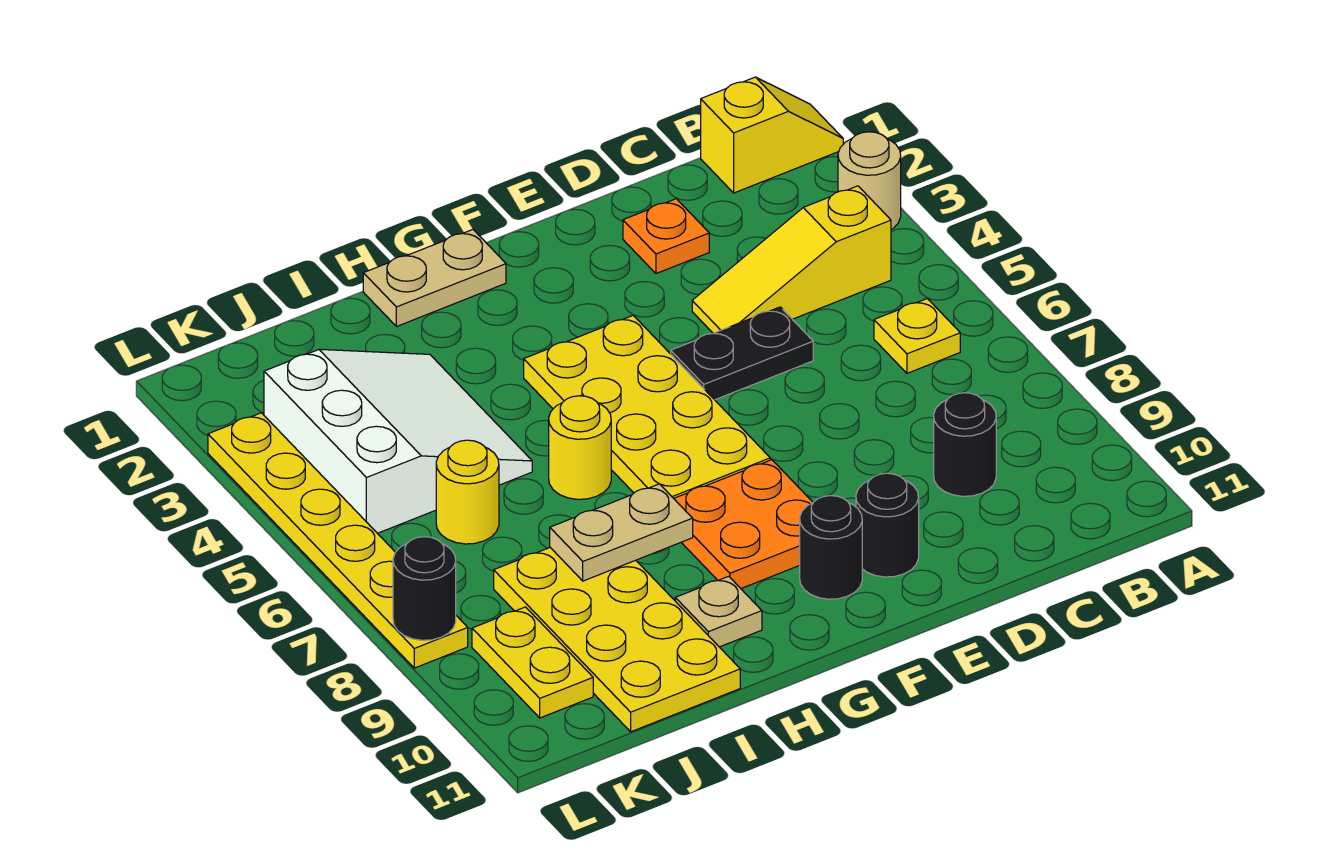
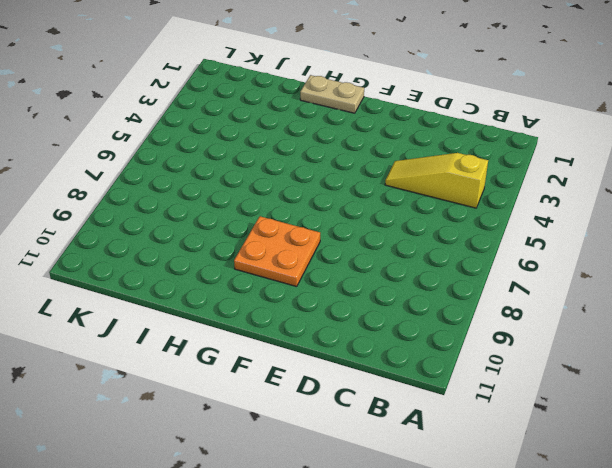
none -> yellow 1x2 slope [701,77,843,193]
none -> tan 1x1 round brick [838,132,901,229]
none -> yellow 1x1 plate [874,299,960,373]

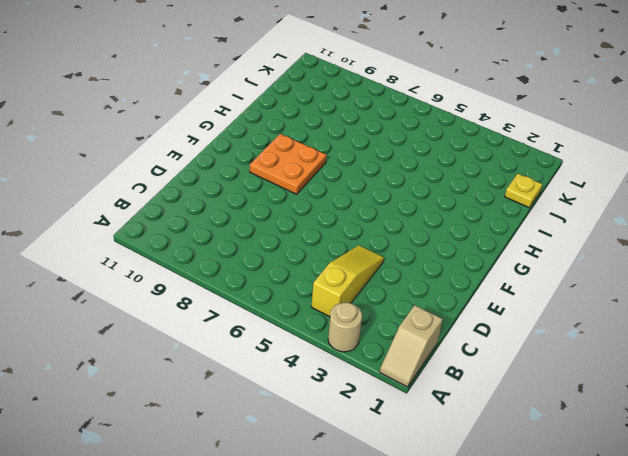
tan 1x2 slope [380,305,443,387] -> yellow 1x2 slope [701,77,843,193]
yellow 1x1 plate [505,174,542,208] -> yellow 1x1 plate moved to [874,299,960,373]
none -> black 1x1 round brick [934,393,996,496]
none -> orange 1x1 plate [623,199,709,274]
none -> black 1x2 plate [671,307,813,400]

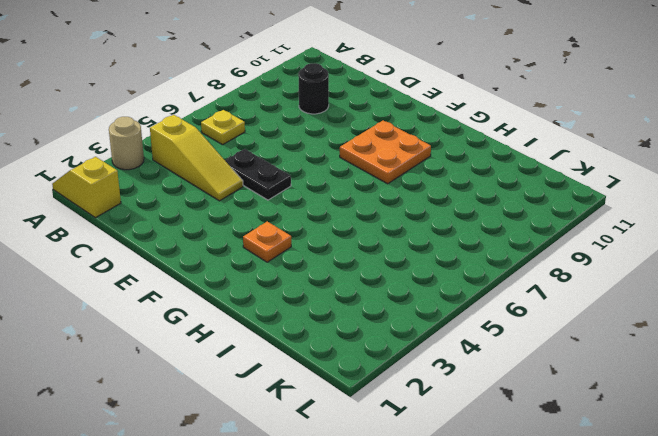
orange 1x1 plate [243,221,291,262] -> orange 1x1 plate moved to [623,199,709,274]
none -> black 1x1 round brick [856,473,919,577]
none -> yellow 2x4 plate [524,316,770,498]
none -> black 1x1 round brick [800,496,862,599]

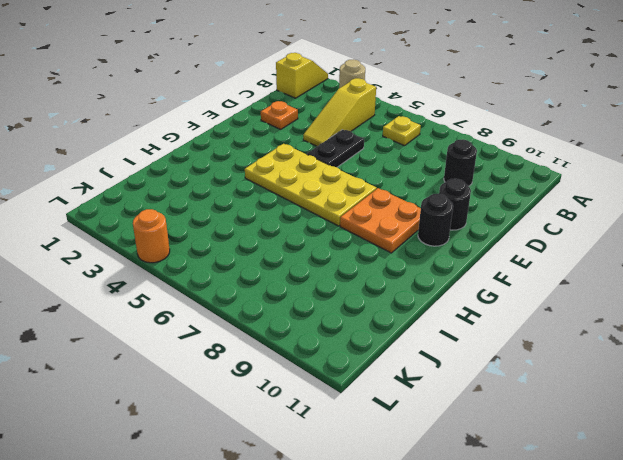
orange 1x1 round brick [133,209,170,263] -> yellow 1x6 plate [208,413,468,668]
none -> tan 1x2 plate [363,230,506,327]
none -> yellow 1x1 round brick [549,396,611,499]
none -> tan 1x1 plate [675,576,762,647]

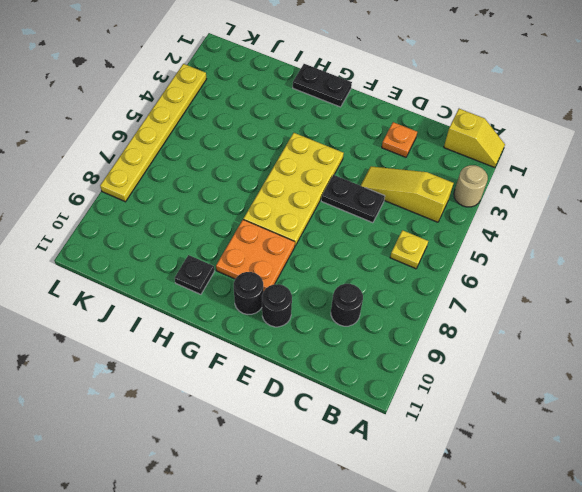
black 1x2 plate [293,64,352,107] -> tan 1x2 plate [363,230,506,327]
black 1x1 plate [175,255,214,294] -> tan 1x1 plate [675,576,762,647]
none -> yellow 1x1 round brick [549,396,611,499]
none -> white 3x3 slope [264,349,532,533]
none -> yellow 2x4 plate [494,548,740,732]

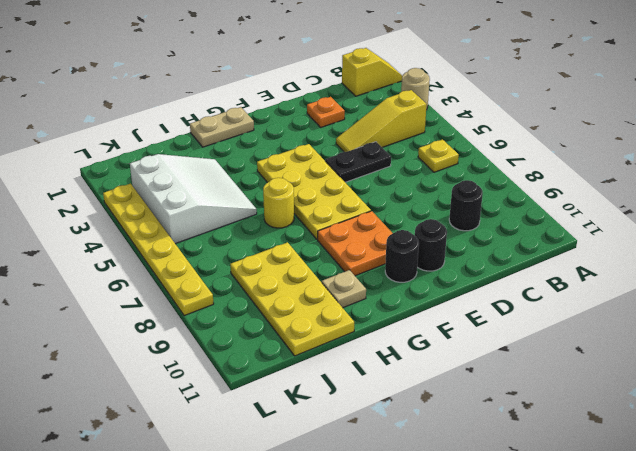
none -> yellow 1x1 round brick [436,440,499,544]
none -> yellow 1x2 plate [472,607,593,718]
none -> tan 1x2 plate [550,484,693,581]

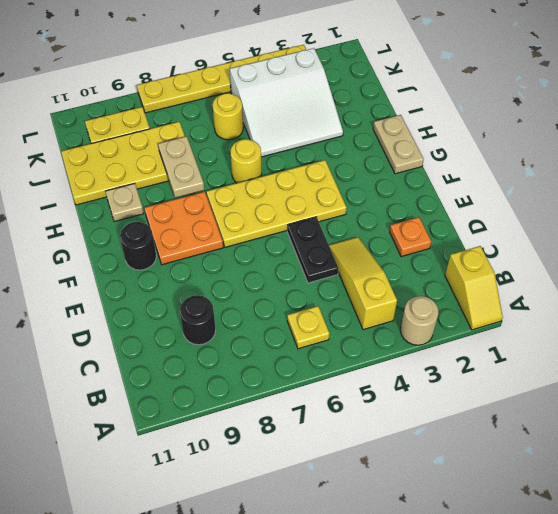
none -> black 1x1 round brick [856,473,919,577]
none -> black 1x1 round brick [393,537,456,640]

